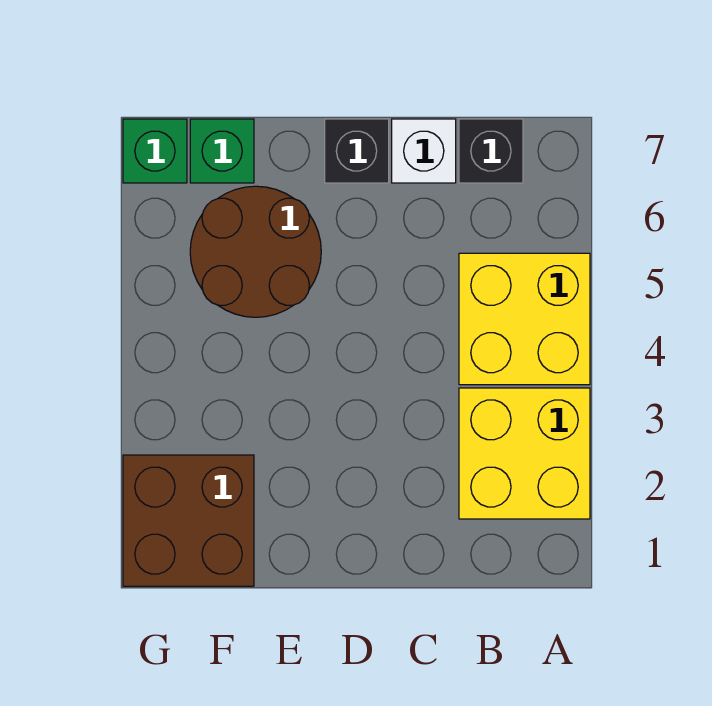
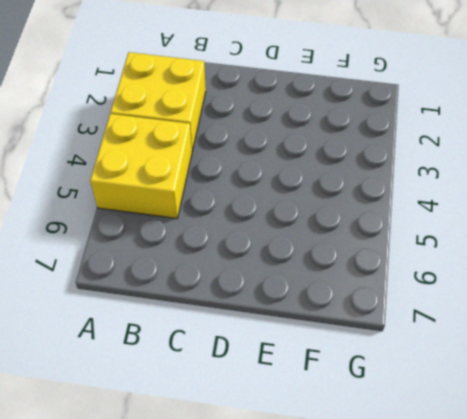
none -> black 1x1 brick [459,119,523,183]
none -> white 1x1 brick [392,119,456,183]

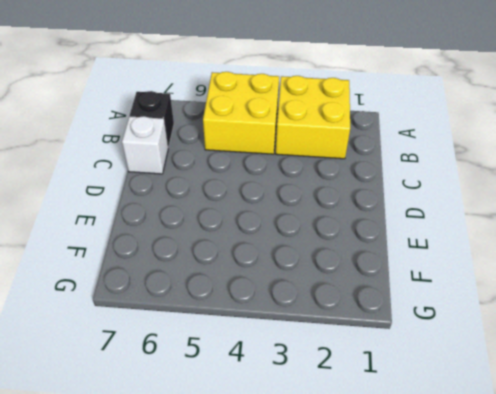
none -> black 1x1 brick [325,119,389,183]
none -> brown 2x2 round brick [190,186,321,317]

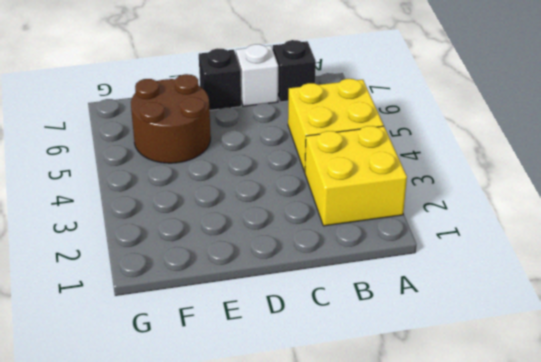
none -> brown 2x2 brick [123,455,254,586]
none -> green 1x1 brick [190,119,254,183]

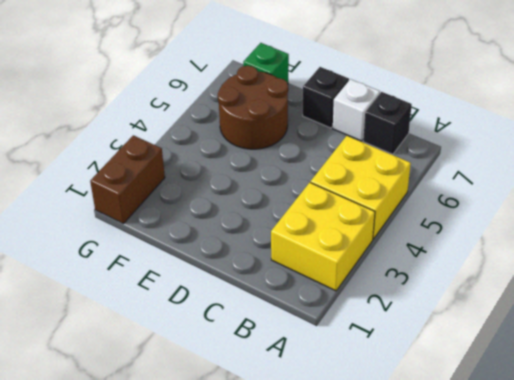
brown 1x2 brick [90,135,165,223] -> brown 2x2 brick [123,455,254,586]
none -> green 1x1 brick [123,119,187,183]

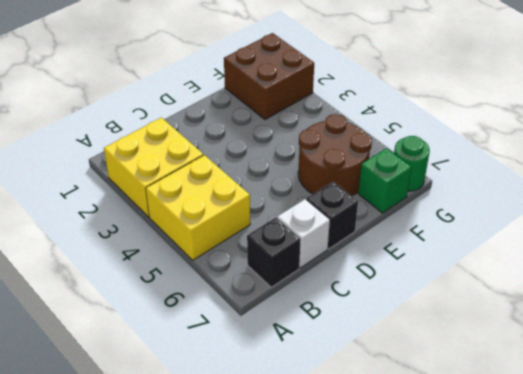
green 1x1 round brick [394,136,430,191] -> green 1x1 brick [123,119,187,183]

